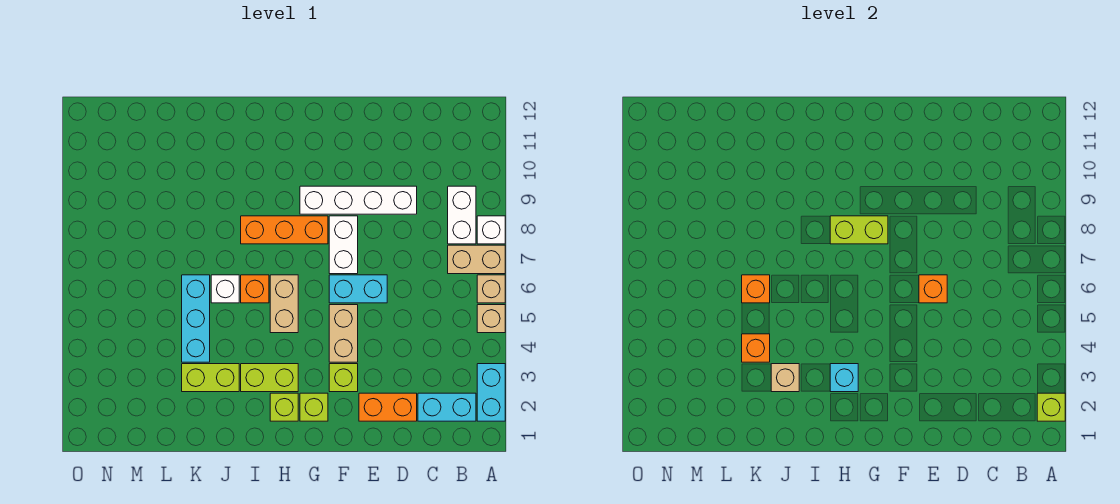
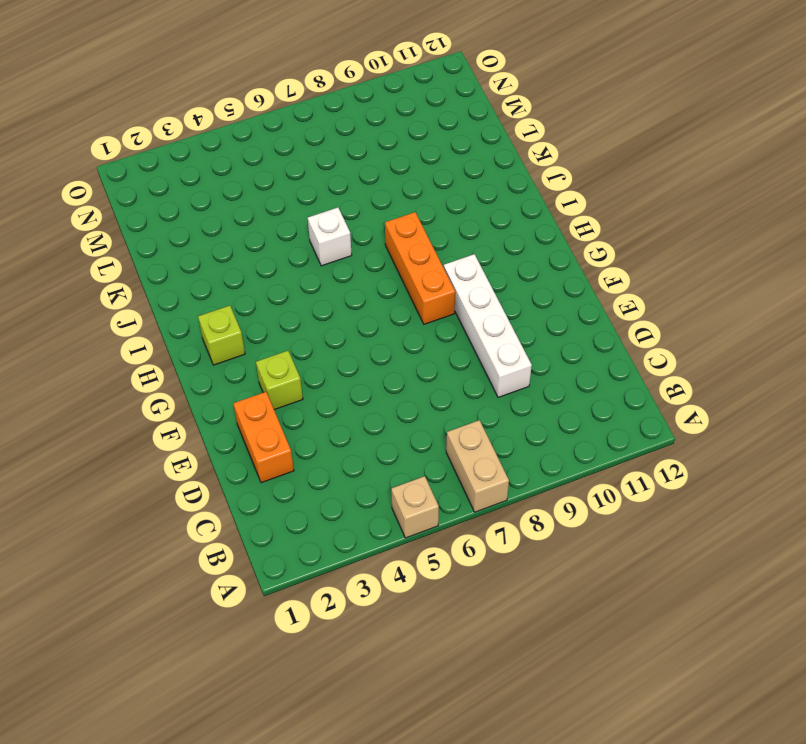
none -> cyan 1x2 brick [477,364,505,421]
none -> tan 1x1 brick [477,275,505,303]
none -> white 1x1 brick [477,216,505,244]

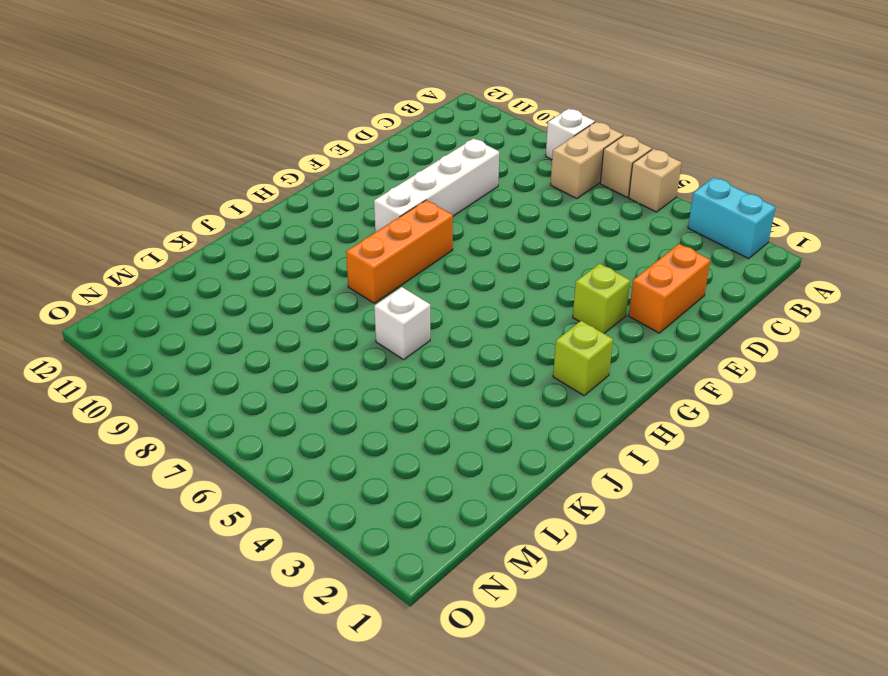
none -> cyan 1x2 brick [418,393,476,421]
none -> white 1x2 brick [448,186,476,244]
none -> cyan 1x2 brick [329,275,387,303]

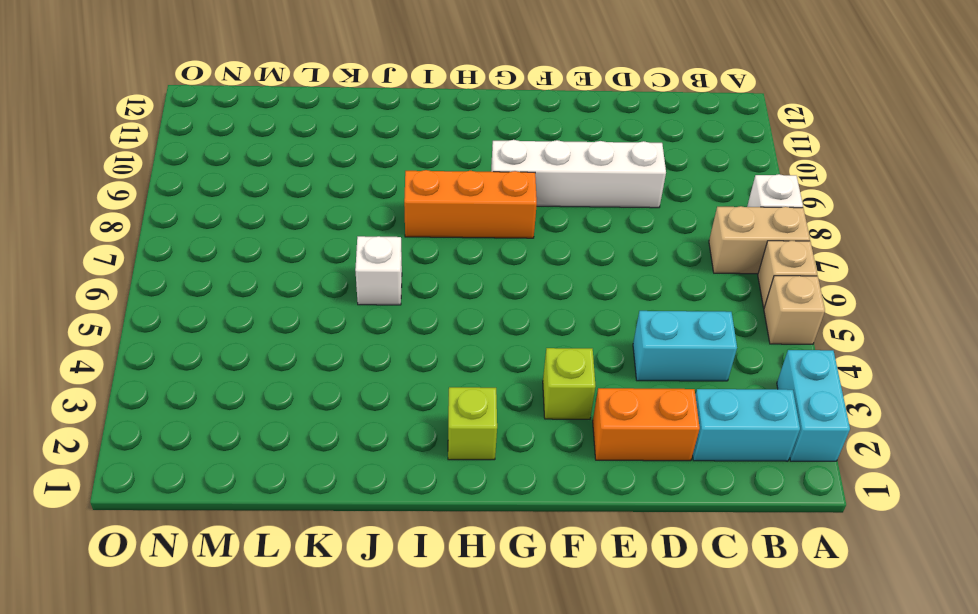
cyan 1x2 brick [633,311,737,381] -> cyan 1x2 brick moved to [329,275,387,303]
none -> white 1x2 brick [448,186,476,244]
none -> tan 1x2 brick [329,305,358,362]
none -> white 1x2 brick [329,216,358,274]

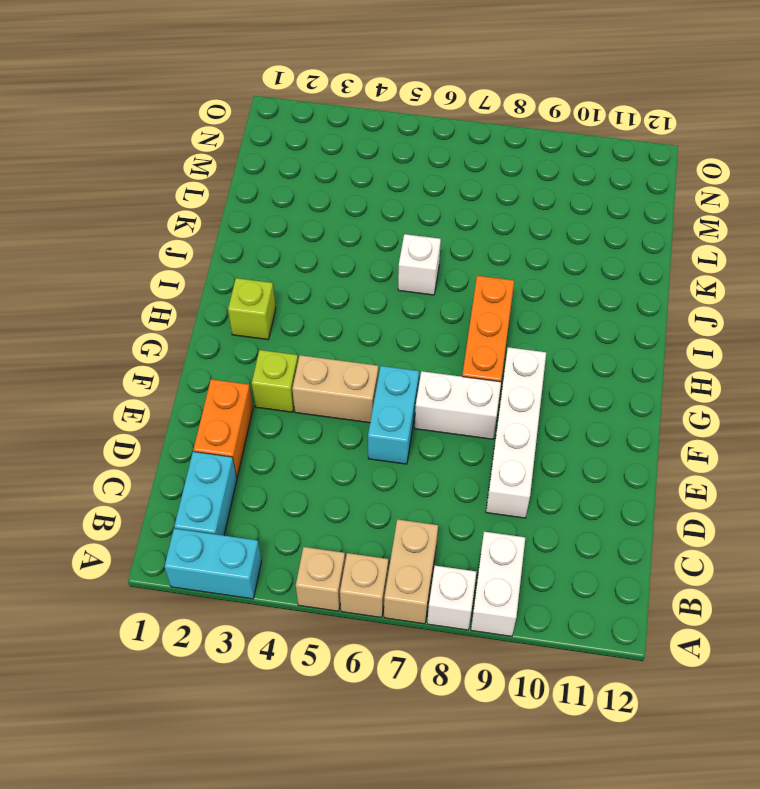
white 1x2 brick [471,532,525,636] -> white 1x2 brick turned to [448,186,476,244]
none -> lime 1x1 brick [300,393,328,421]
none -> lime 1x2 brick [241,364,298,392]
none -> tan 1x2 brick [270,275,298,333]

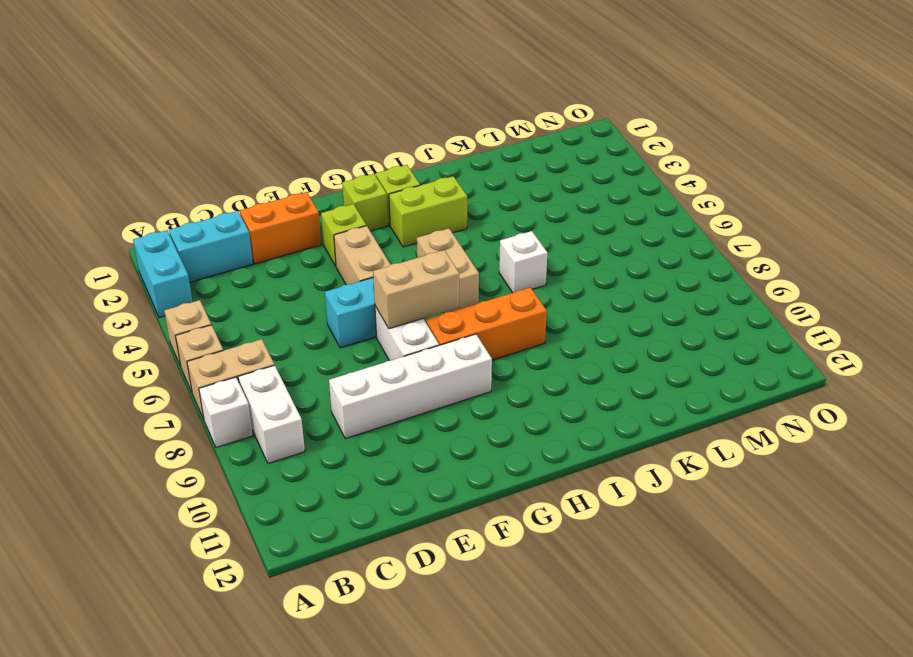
tan 1x2 brick [373,250,459,329] -> none
none -> orange 1x1 brick [241,275,269,303]
none -> lime 1x2 brick [182,364,239,392]
none -> cyan 1x3 brick [182,275,210,362]

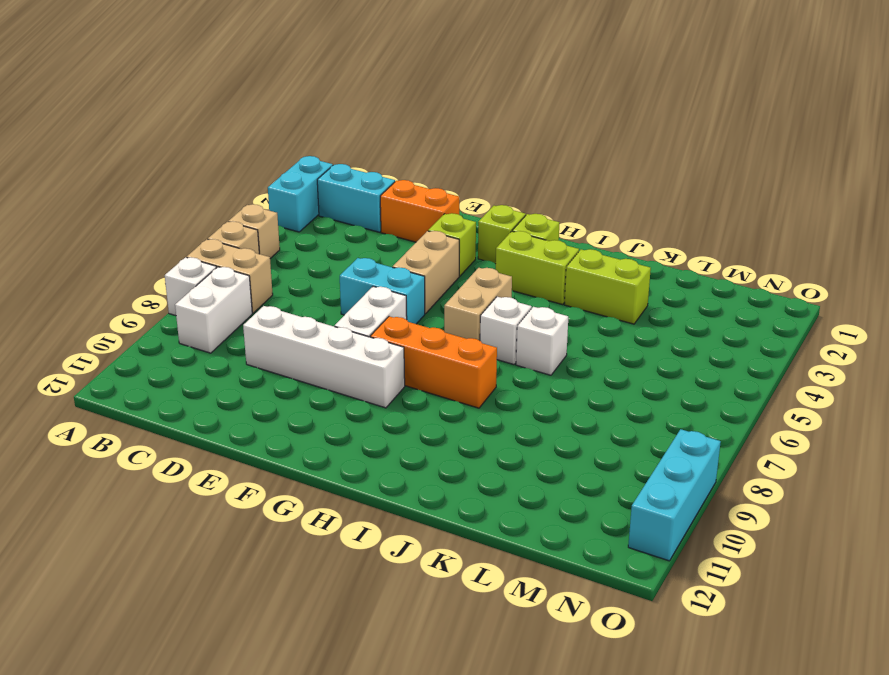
white 1x1 brick [480,297,532,364] -> orange 1x1 brick [241,275,269,303]
cyan 1x3 brick [628,429,721,561] -> cyan 1x3 brick moved to [182,275,210,362]
none -> lime 1x1 brick [1037,393,1065,421]
none -> orange 1x1 brick [919,275,947,303]
none -> lime 1x2 brick [830,216,888,244]

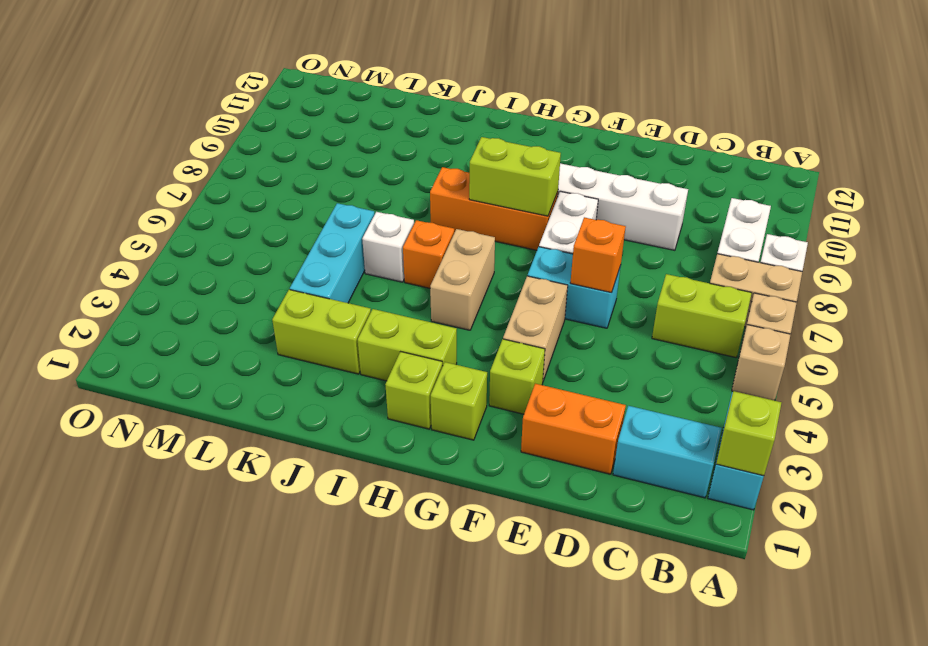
lime 1x2 brick [652,274,752,358] -> none
none -> cyan 1x1 brick [830,364,858,392]
none -> tan 1x1 brick [771,364,799,392]
none -> orange 1x1 brick [742,334,770,362]

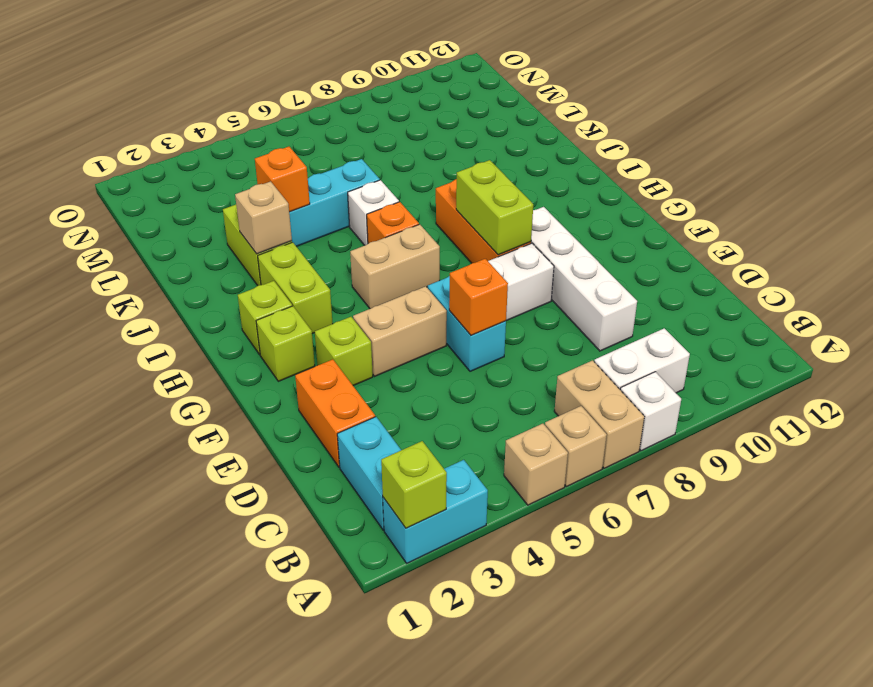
none -> cyan 1x1 brick [830,364,858,392]
none -> orange 1x1 brick [742,275,770,303]

